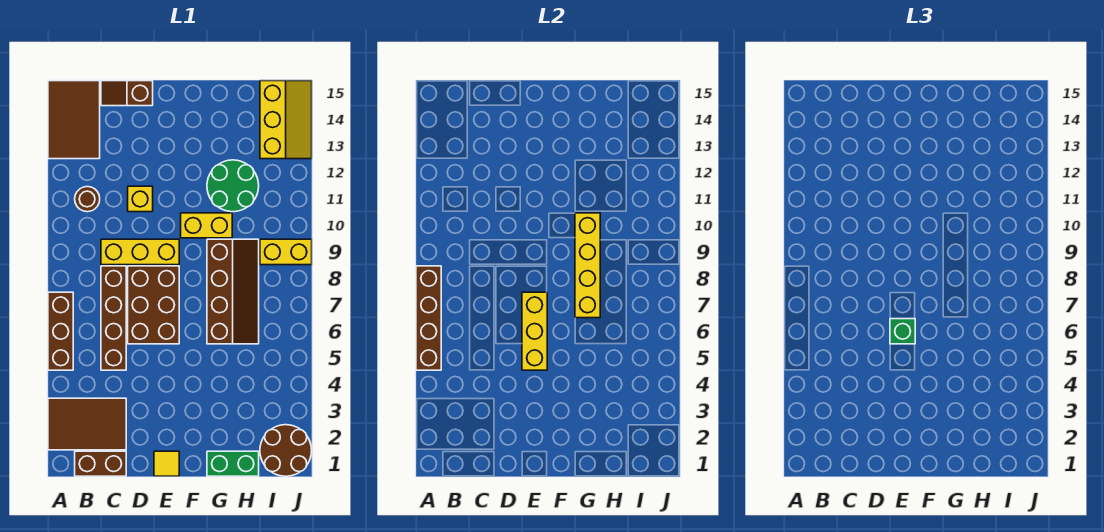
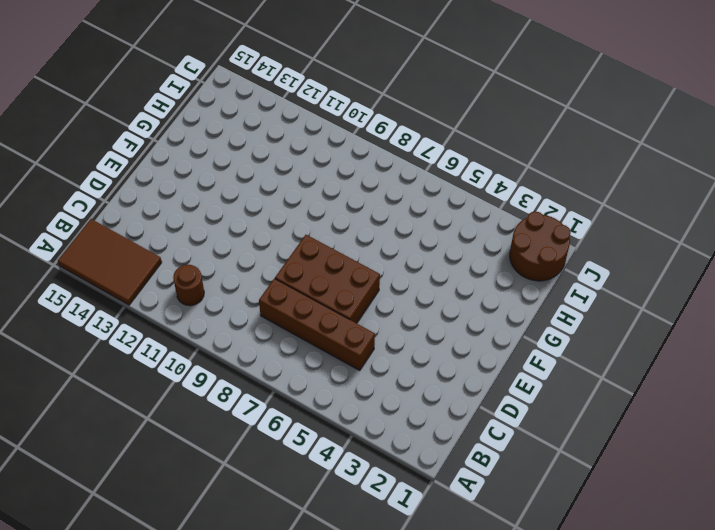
none -> brown 2x3 tile [48,398,126,450]
none -> brown 1x3 brick [48,292,73,370]
none -> brown 1x2 brick [75,451,126,476]

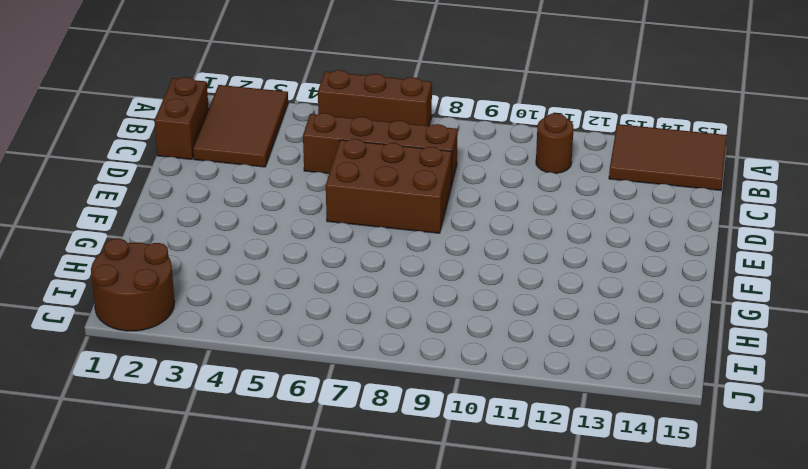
none -> yellow 1x3 brick [101,239,179,265]
none -> brown 1x2 slope [101,81,153,106]
none -> yellow 1x1 brick [128,186,153,212]

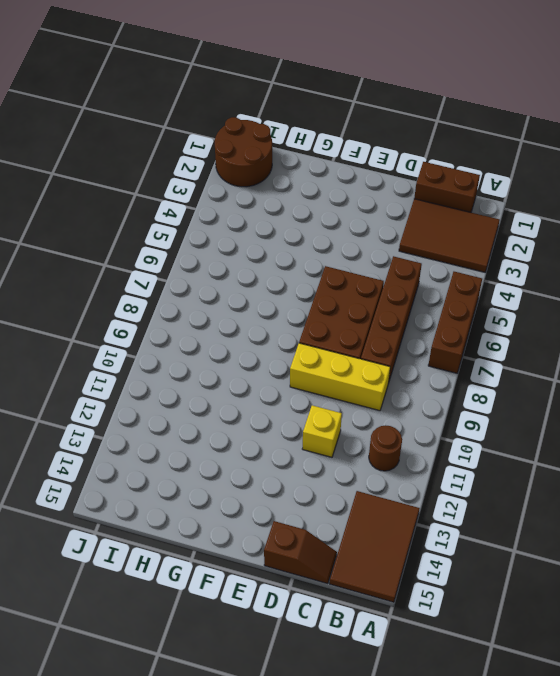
none -> yellow 1x1 tile [154,451,179,476]
none -> yellow 1x2 brick [181,213,232,238]
none -> green 1x2 brick [207,451,259,476]

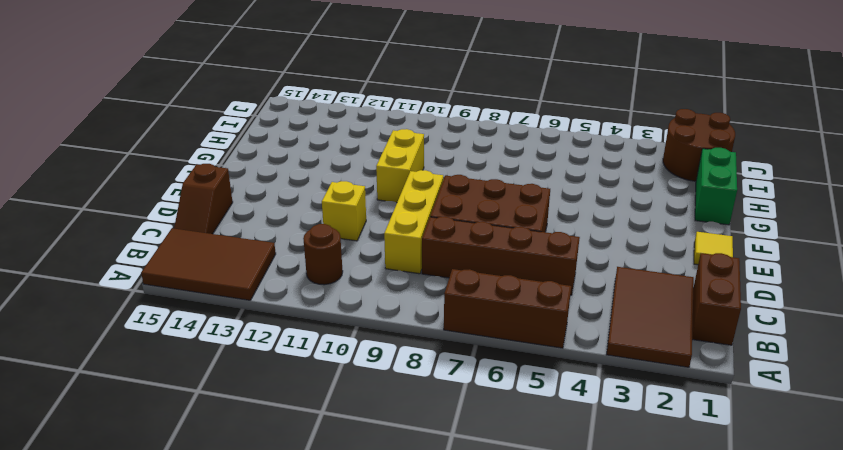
none -> brown 2x4 slope [207,239,259,344]
none -> green 2x2 round brick [207,160,259,212]
none -> yellow 1x2 brick [260,239,312,265]

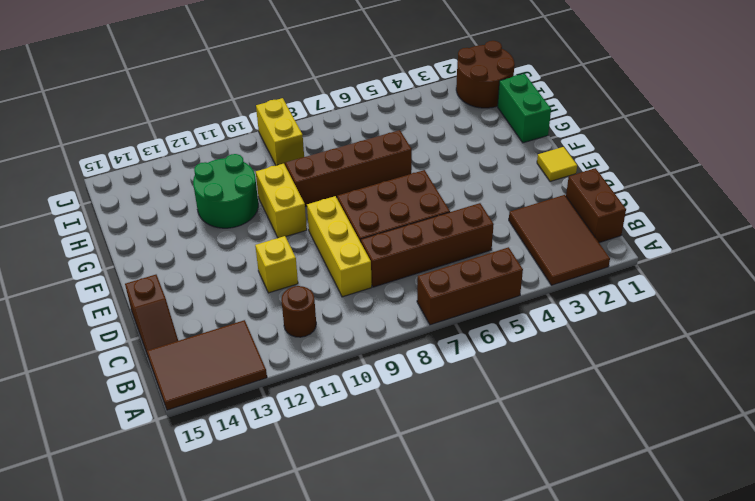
none -> yellow 2x3 slope [260,81,312,159]
none -> brown 1x4 brick [416,266,441,370]
none -> yellow 1x3 brick [522,292,547,370]

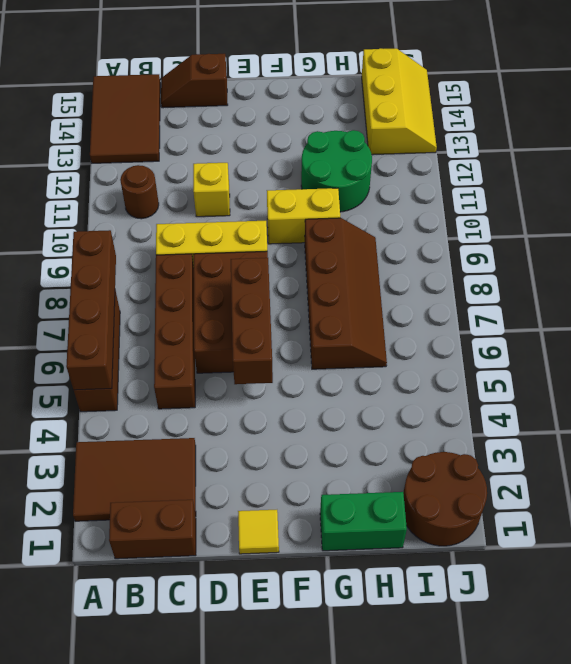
brown 1x3 brick [231,258,273,384] -> yellow 1x3 brick [522,292,547,370]
none -> yellow 1x2 brick [260,239,312,265]
none -> yellow 1x4 brick [575,213,600,318]
none -> green 1x1 brick [890,319,915,344]

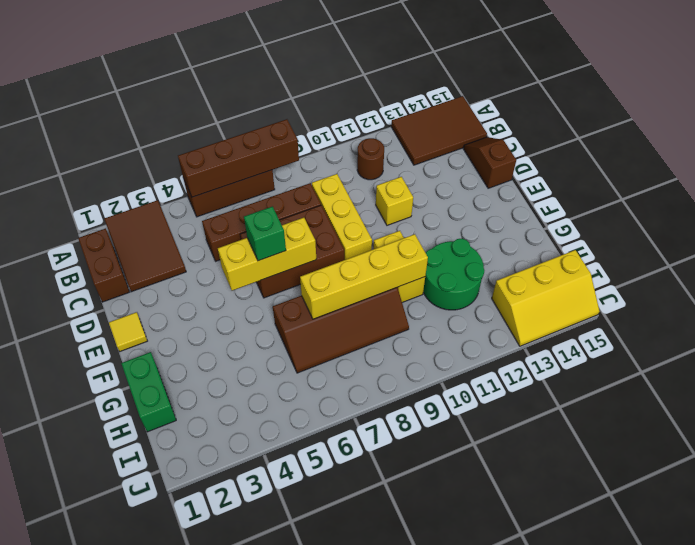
none -> brown 2x2 round brick [260,425,312,476]
none -> yellow 1x2 brick [260,239,312,265]

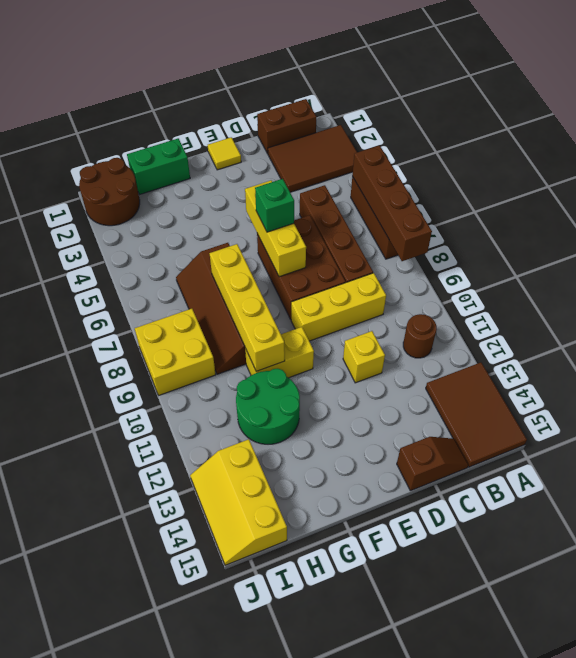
yellow 2x2 brick [135,309,216,395] -> yellow 1x2 brick [260,239,312,265]

